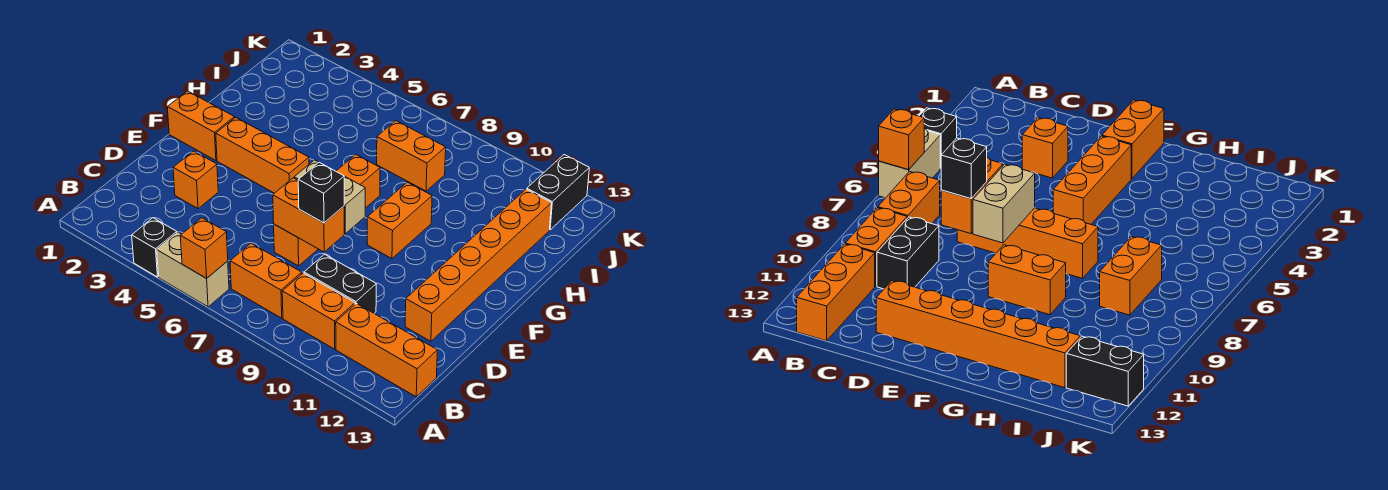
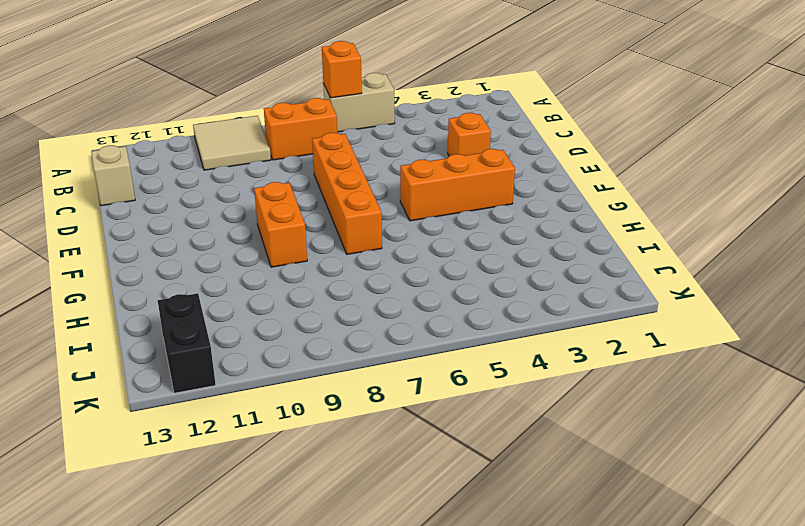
tan 2x2 tile [193,116,271,170] -> orange 1x2 brick [282,273,355,349]
tan 1x1 brick [91,146,135,206] -> none
none -> black 1x1 brick [132,218,177,277]
none -> orange 1x3 brick [336,304,437,397]
none -> black 1x2 brick [304,254,376,313]

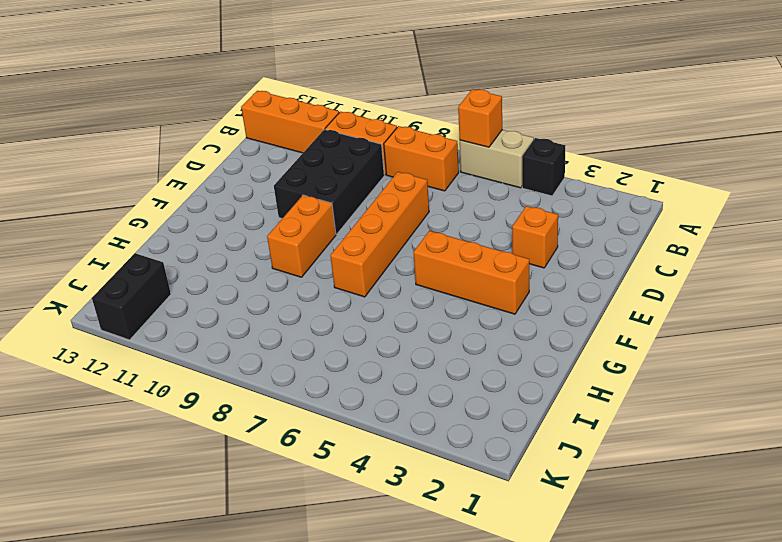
black 2x3 brick [274,129,384,234] -> black 1x2 brick [304,254,376,313]
none -> orange 1x6 brick [405,189,551,341]
none -> orange 1x2 brick [167,91,235,160]
none -> orange 1x2 brick [377,121,446,191]

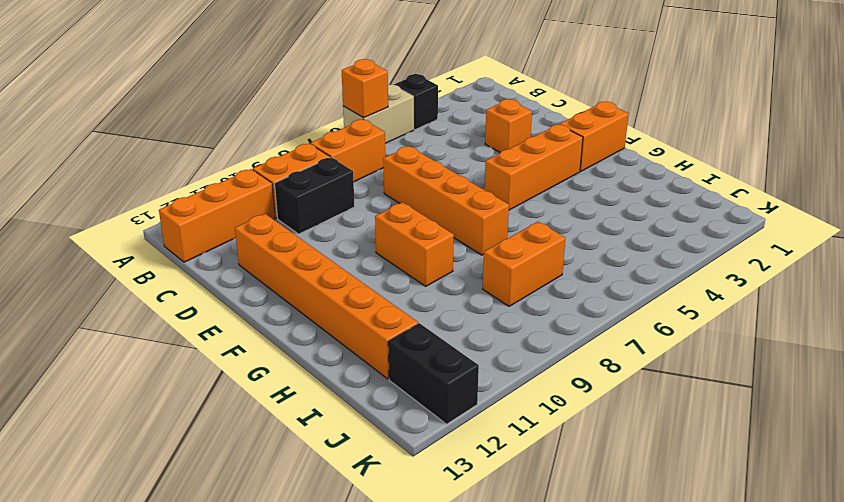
none -> orange 1x2 brick [273,178,344,252]
none -> tan 1x2 brick [294,160,365,234]
none -> black 1x1 brick [298,162,344,223]

